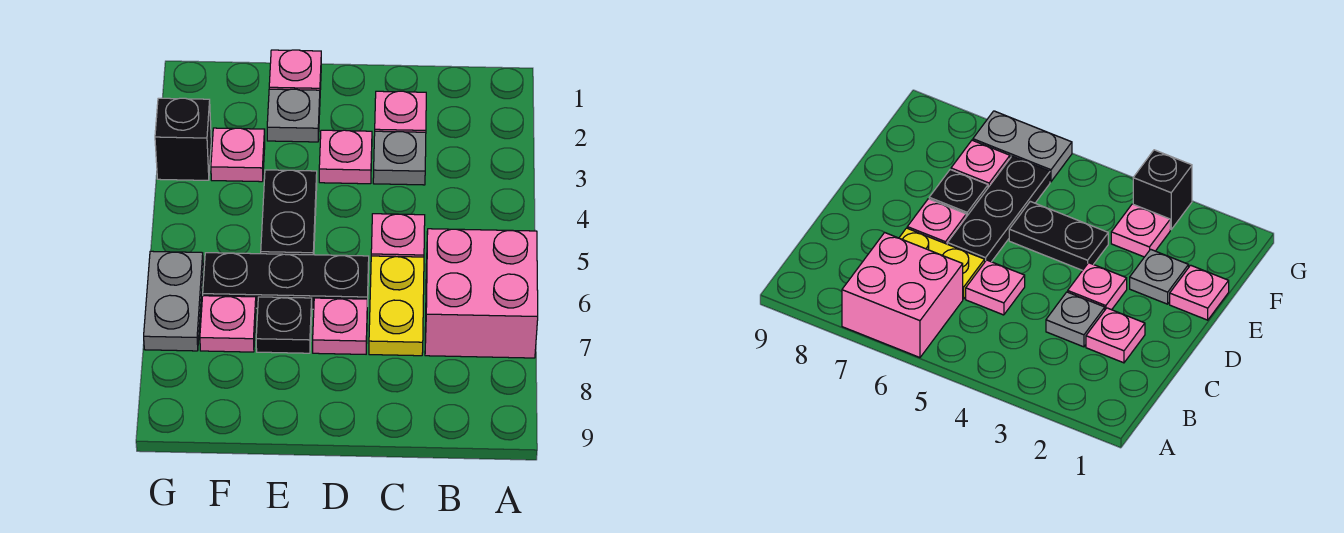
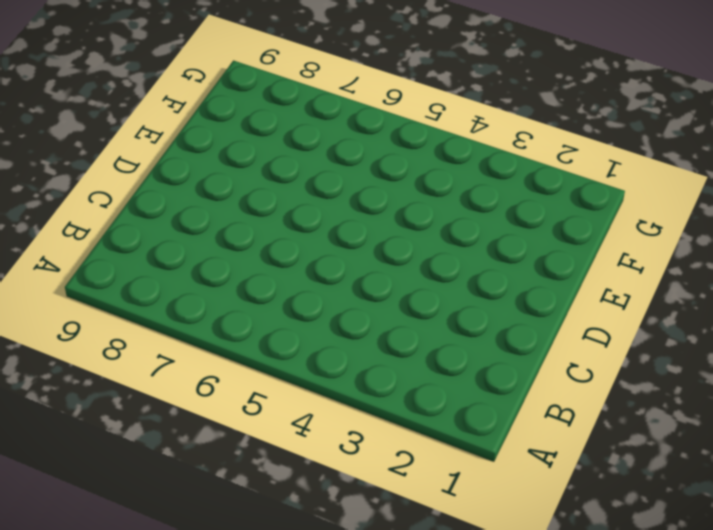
none -> pink 2x2 brick [425,229,538,358]
none -> pink 1x1 plate [375,91,426,132]
none -> grey 1x1 plate [373,131,426,185]

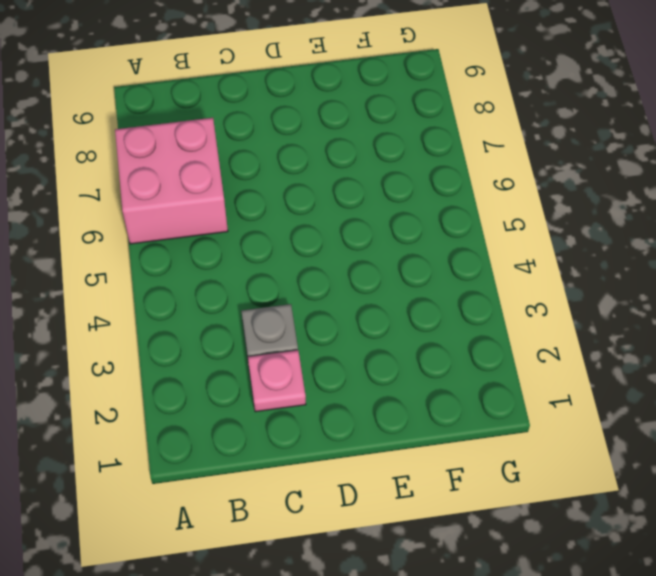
none -> pink 1x1 plate [371,214,425,257]
none -> yellow 1x2 plate [369,256,424,356]
none -> pink 1x1 plate [319,130,372,184]

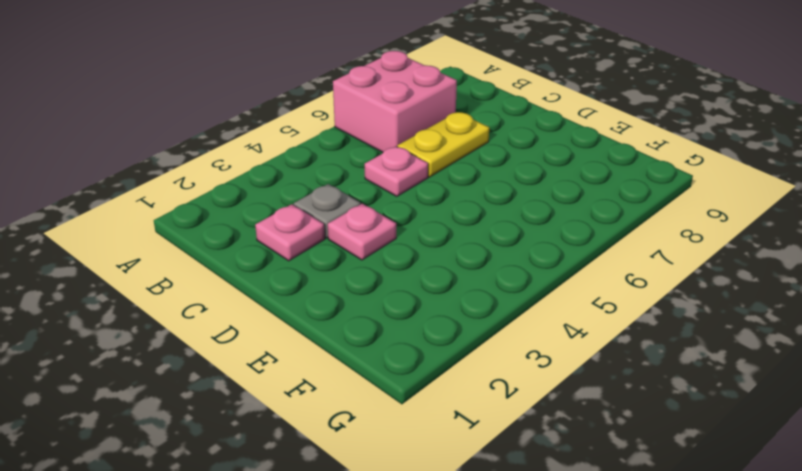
none -> black 1x3 plate [203,253,369,309]
none -> pink 1x1 plate [313,298,367,354]
none -> pink 1x1 plate [269,50,321,90]

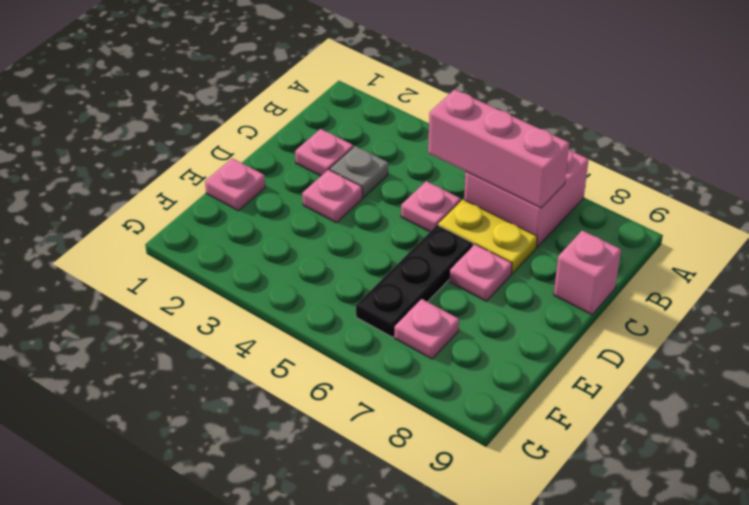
pink 1x3 brick [428,90,569,208] -> none
pink 1x1 brick [554,231,621,315] -> none
none -> grey 1x1 plate [267,89,320,142]
none -> black 1x2 plate [261,170,317,255]
none -> black 1x1 plate [256,297,312,353]

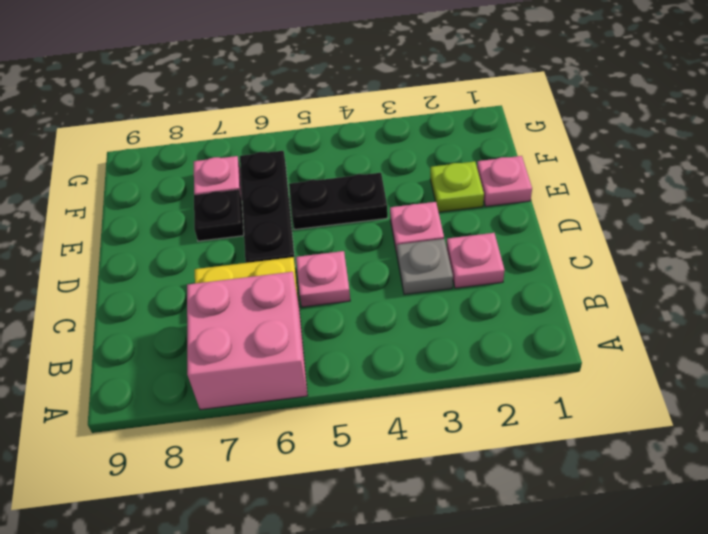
lime 1x1 plate [430,161,484,212] -> grey 1x1 plate [267,89,320,142]
none -> pink 1x1 plate [313,298,367,354]
none -> pink 1x1 plate [211,128,265,182]
none -> black 1x1 brick [155,98,211,180]

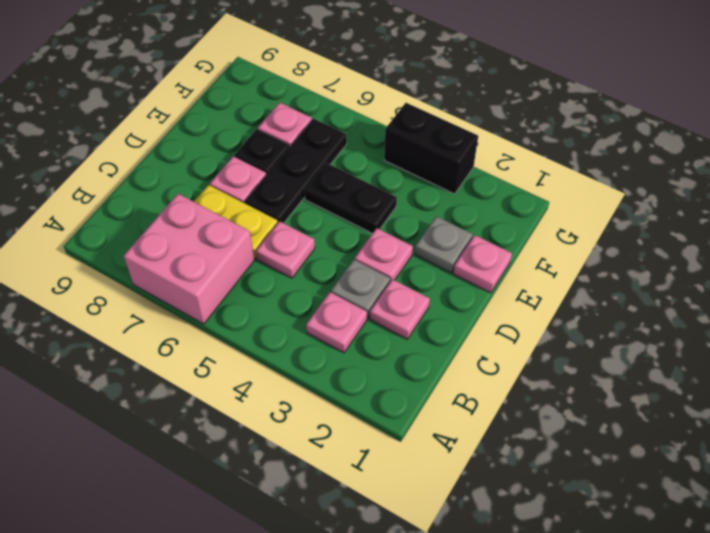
pink 1x1 plate [306,292,367,353] -> pink 1x1 plate moved to [211,128,265,182]
black 1x2 brick [384,103,478,194] -> black 1x1 brick [155,98,211,180]
none -> grey 1x2 plate [144,251,203,351]

